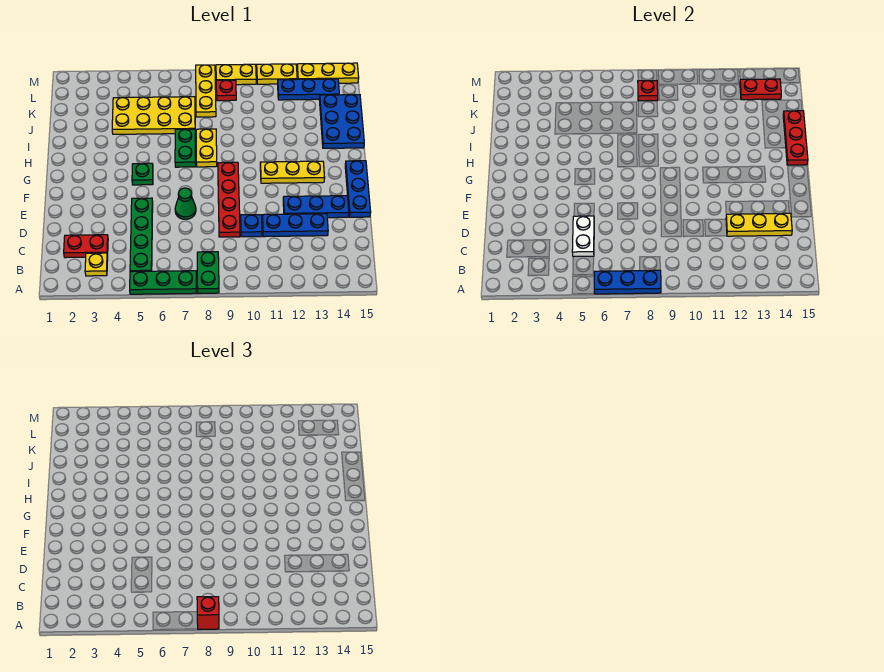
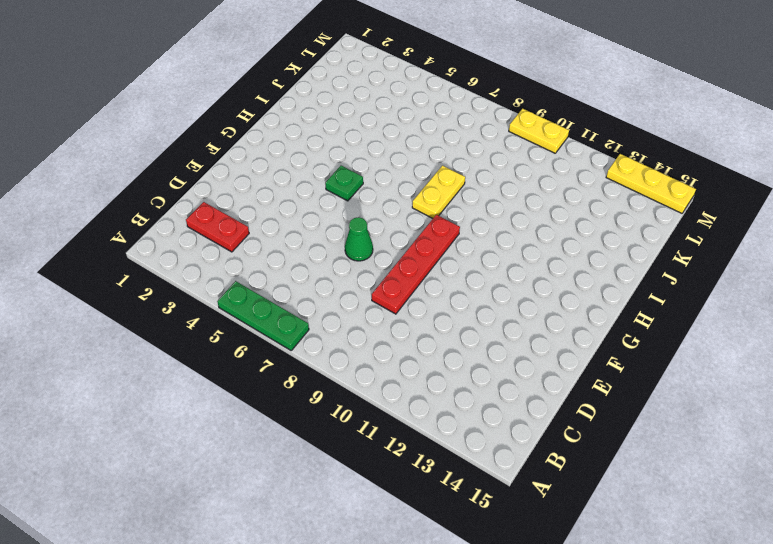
none -> green 1x2 plate [197,252,219,293]
none -> yellow 1x1 plate [85,253,108,276]
none -> green 1x4 plate [130,198,153,272]
none -> blue 1x1 plate [241,215,262,237]

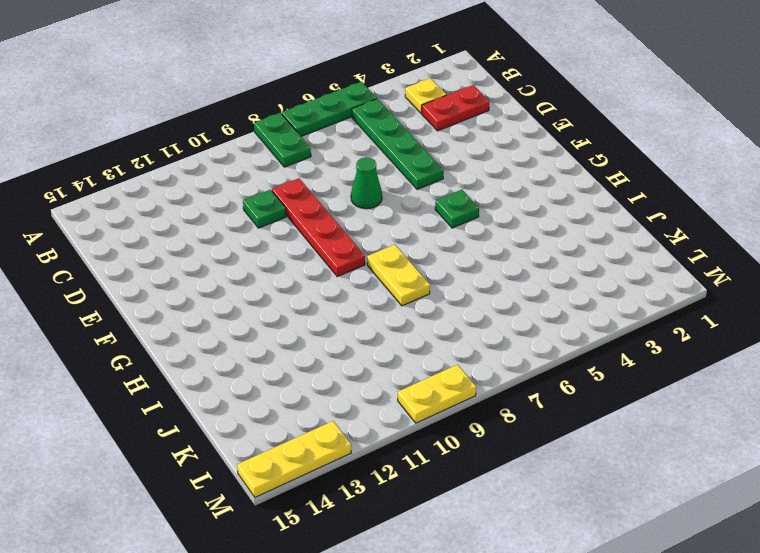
green 1x1 plate [243,190,286,228] -> blue 1x1 plate [241,215,262,237]
none -> blue 1x3 plate [262,214,328,237]
none -> blue 1x3 plate [283,196,349,218]
none -> blue 1x3 plate [345,161,371,217]
none -> yellow 1x3 plate [260,161,325,183]

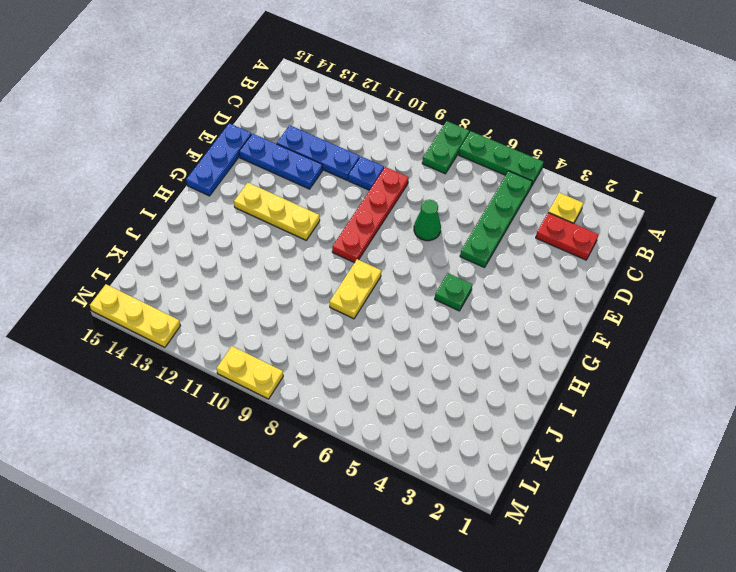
none -> green 1x2 plate [175,129,196,167]
none -> blue 2x3 plate [319,95,364,148]
none -> yellow 2x4 plate [112,97,195,134]
none -> yellow 1x3 plate [196,65,216,117]

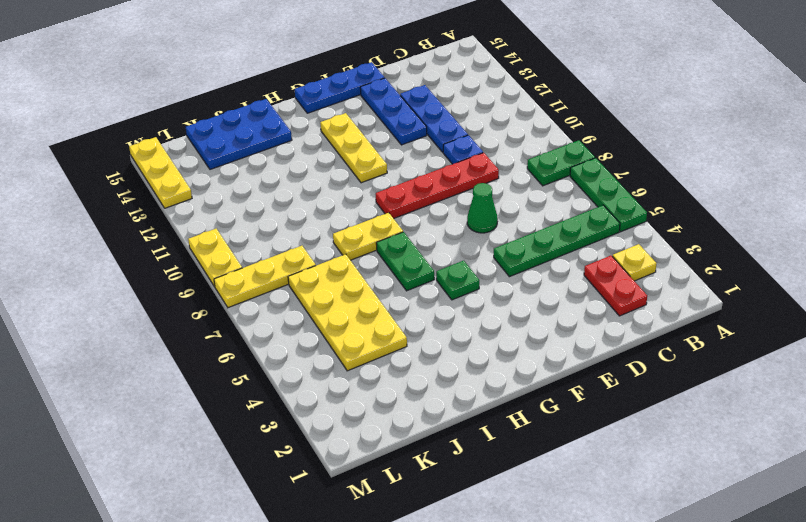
green 1x2 plate [376,232,434,291] -> green 1x2 plate turned to [175,129,196,167]
none -> red 1x1 plate [216,80,236,101]
none -> blue 1x3 plate [278,79,339,100]
none -> yellow 1x2 plate [257,64,297,84]
none -> blue 1x3 plate [594,270,661,294]

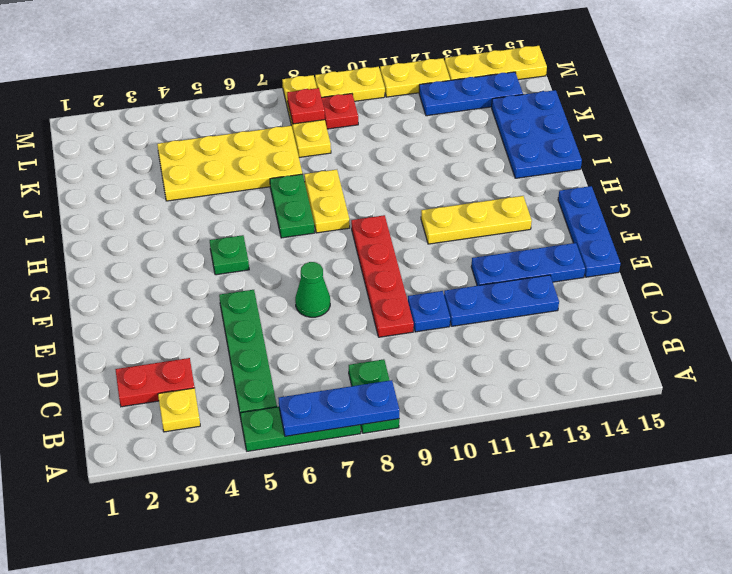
none -> white 1x2 plate [572,216,594,257]
none -> yellow 1x3 plate [726,213,792,236]
none -> red 1x3 plate [783,111,808,165]
none -> red 1x2 plate [740,79,781,100]

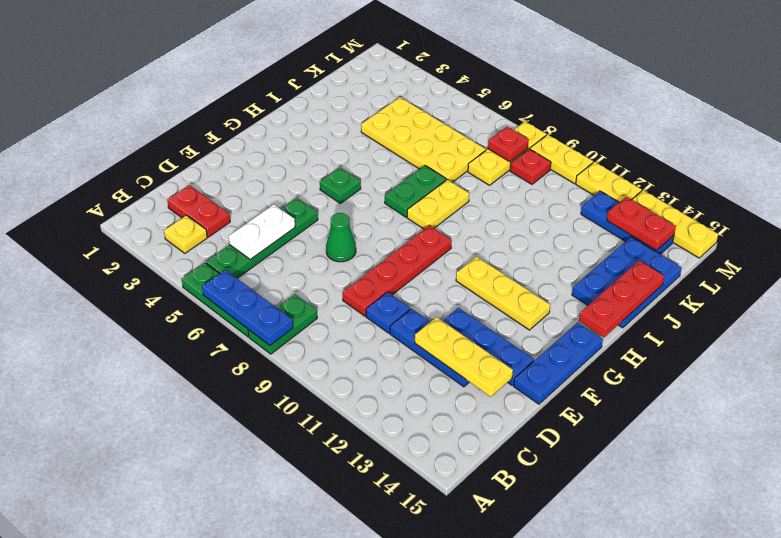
none -> red 1x1 brick [197,597,219,629]

